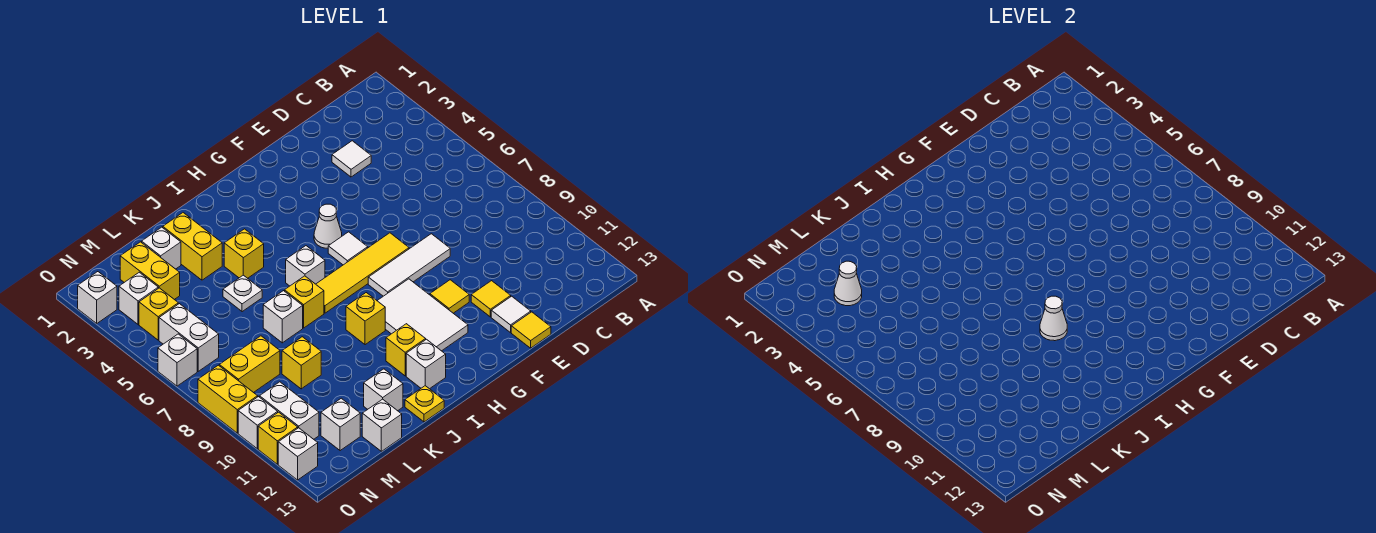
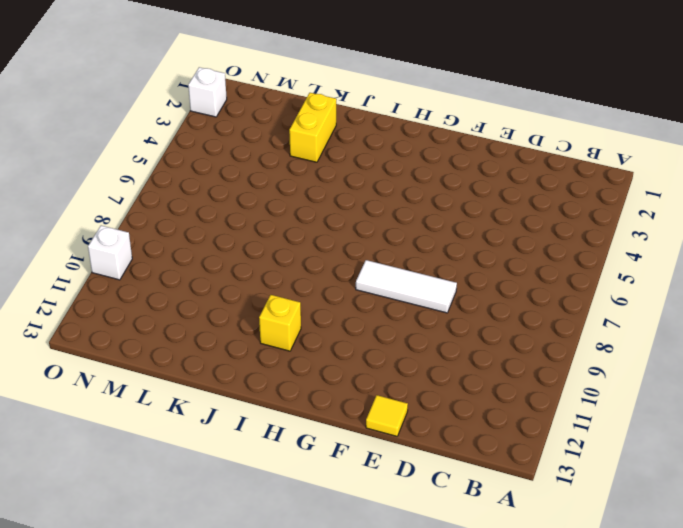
none -> white 1x1 tile [332,141,371,177]
none -> yellow 1x1 tile [471,281,511,317]
none -> white 1x1 tile [491,296,531,333]
none -> yellow 1x4 tile [316,233,409,313]

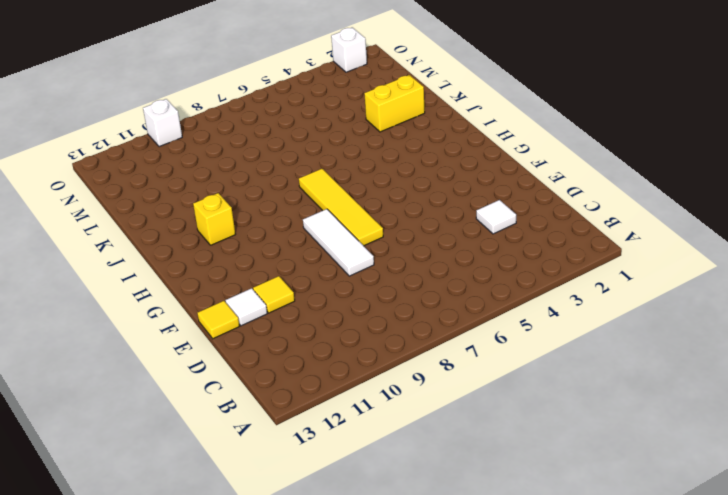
none -> yellow 1x1 tile [430,280,469,313]
none -> white 1x1 cone [314,204,342,248]
none -> white 1x1 tile [328,232,368,265]
none -> white 2x3 tile [377,279,468,351]

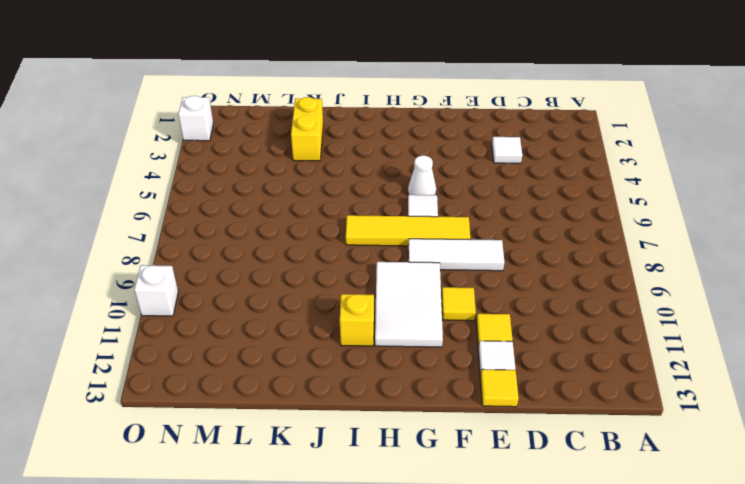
none -> white 1x1 brick [286,246,325,286]
none -> yellow 1x1 brick [346,293,385,345]
none -> white 1x1 brick [406,339,446,389]
none -> yellow 1x1 brick [224,229,264,278]

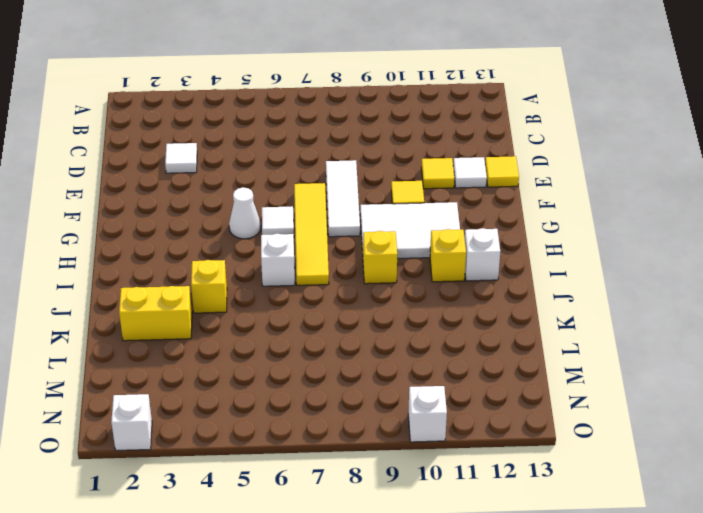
none -> yellow 1x1 brick [285,276,324,328]
none -> yellow 1x1 plate [405,386,444,422]
none -> white 1x1 plate [223,275,262,312]
none -> white 1x1 brick [263,291,303,343]

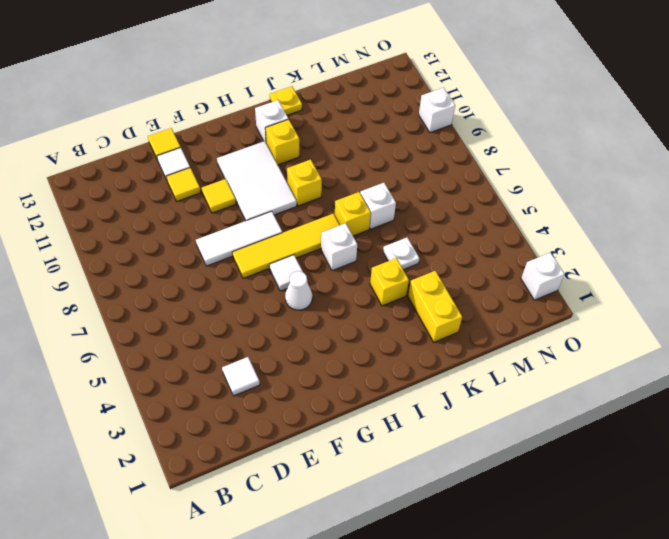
none -> white 1x1 brick [364,369,403,411]
none -> white 1x1 brick [142,227,181,269]
none -> yellow 1x1 brick [282,337,321,389]
none -> white 1x1 brick [362,399,402,451]

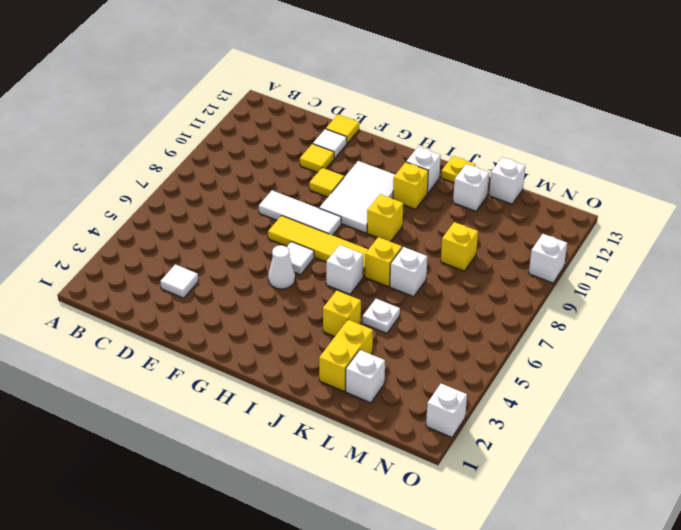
none -> yellow 1x2 brick [120,242,180,300]
none -> yellow 1x2 brick [219,336,280,393]
none -> white 1x1 brick [321,398,360,451]
none -> white 1x1 brick [119,272,158,324]

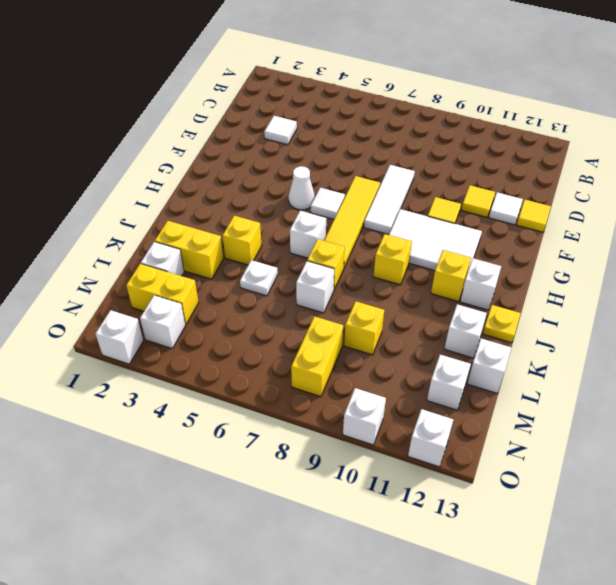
none -> yellow 1x1 brick [139,288,178,340]
none -> white 1x2 brick [159,304,219,371]
none -> white 1x2 brick [260,382,319,439]
none -> white 1x1 brick [158,334,197,386]

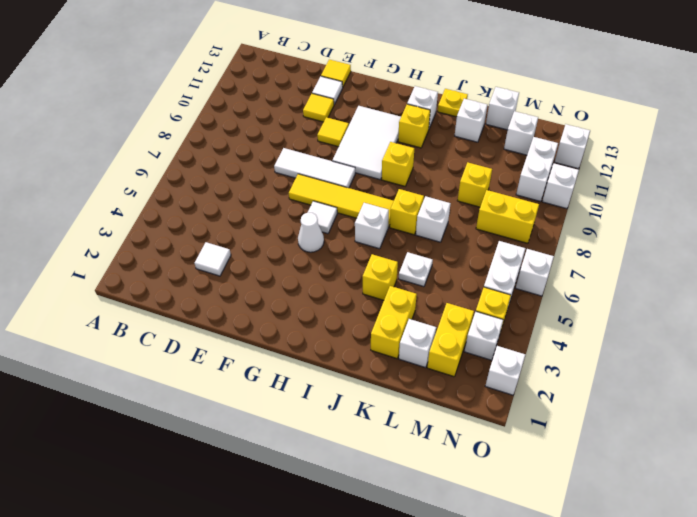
none -> yellow 1x2 brick [198,365,258,433]
none -> yellow 1x1 brick [258,412,298,464]
none -> white 1x1 cone [1040,296,1067,341]
none -> white 1x1 cone [834,261,862,306]

